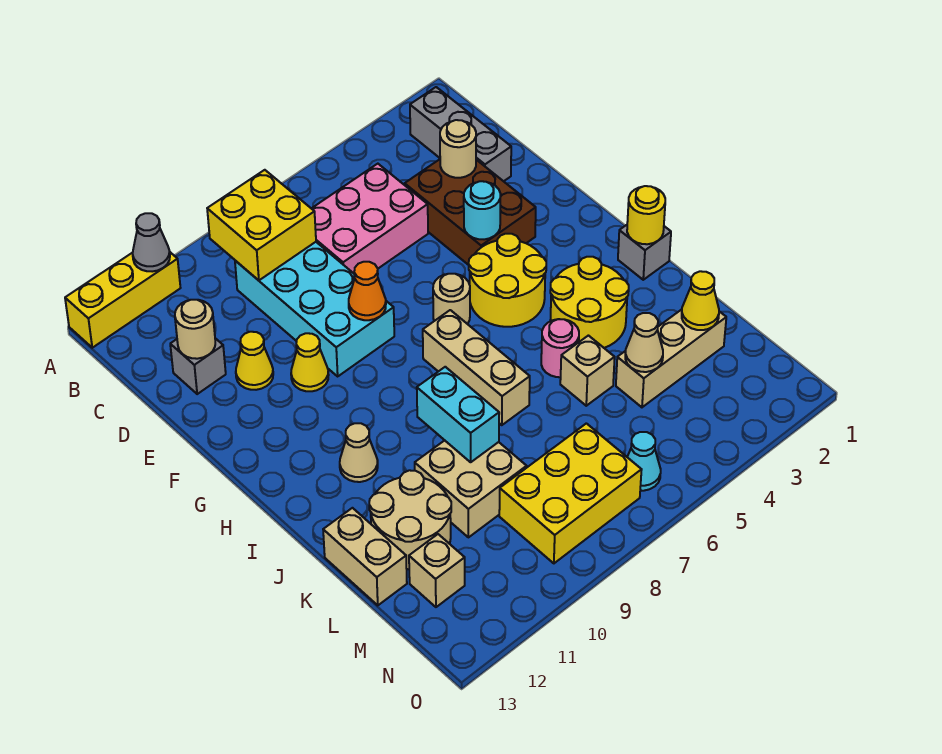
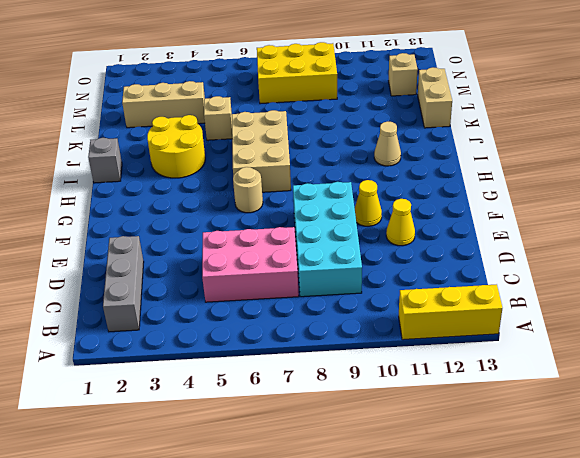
tan 2x3 brick [232,110,291,192] -> tan 1x3 brick [423,310,530,425]
none -> brown 2x3 brick [405,159,536,265]
none -> grey 1x1 brick [170,338,226,394]
none -> yellow 2x2 round brick [469,234,546,327]
none -> pink 1x1 round brick [541,319,579,377]

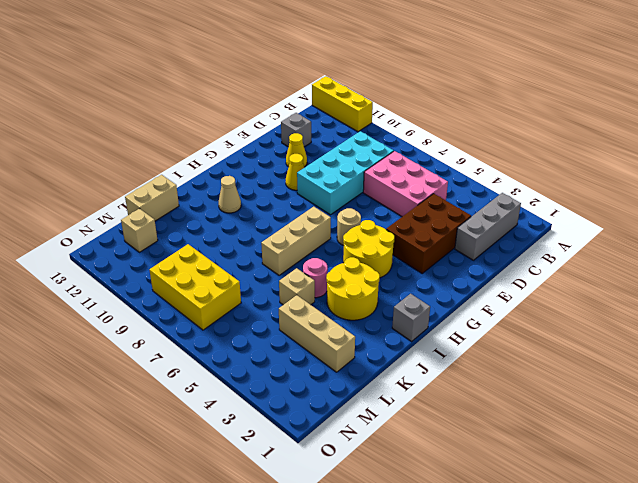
none -> tan 2x2 brick [415,440,527,537]
none -> tan 2x2 round brick [369,470,451,569]
none -> cyan 1x1 cone [628,432,661,491]
none -> grey 1x1 cone [133,213,170,272]

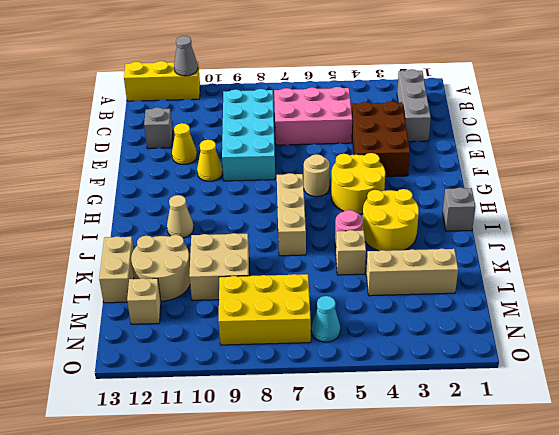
none -> yellow 2x2 brick [207,170,316,280]
none -> tan 1x1 round brick [440,120,476,178]
none -> tan 1x1 round brick [175,300,215,359]
none -> cyan 1x1 round brick [464,181,501,239]

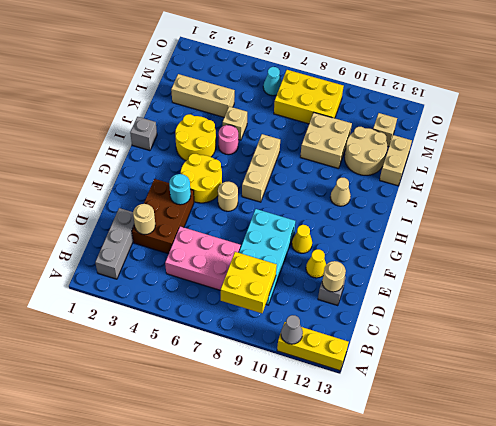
none -> orange 1x1 cone [349,262,386,320]
none -> yellow 1x1 round brick [627,186,665,244]
none -> cyan 1x2 brick [417,367,499,462]
none -> yellow 1x1 cone [682,271,719,330]

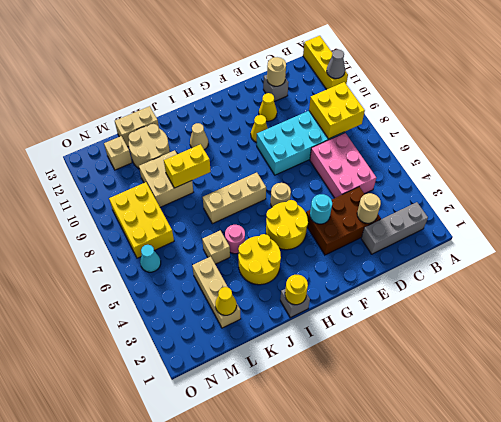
yellow 1x2 brick [164,144,211,188] -> cyan 1x2 brick [417,367,499,462]
none -> orange 1x1 cone [349,262,386,320]
none -> tan 1x1 cone [625,313,663,372]

